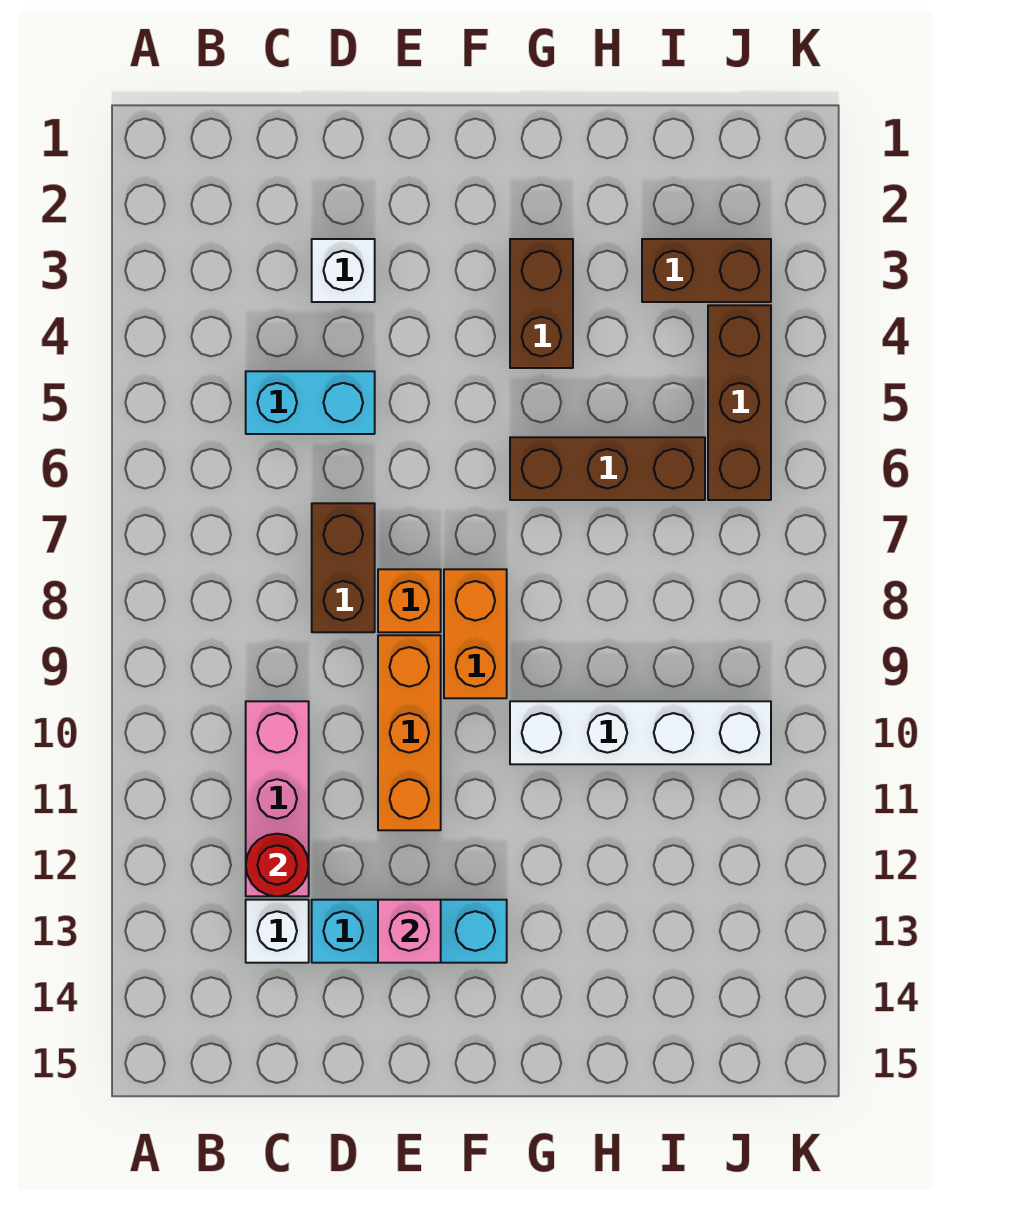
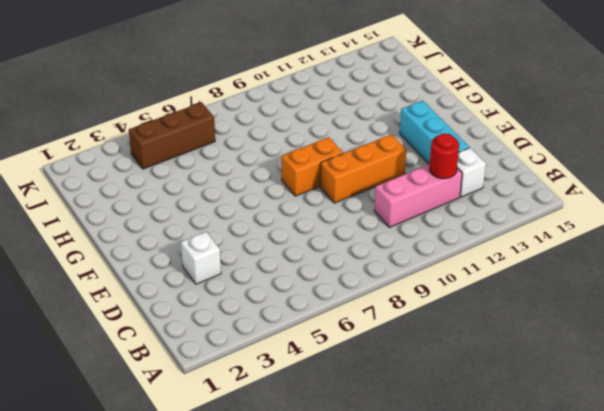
none -> cyan 1x2 brick [246,371,375,434]
none -> brown 1x2 brick [312,503,375,632]
none -> orange 1x1 brick [378,569,441,632]

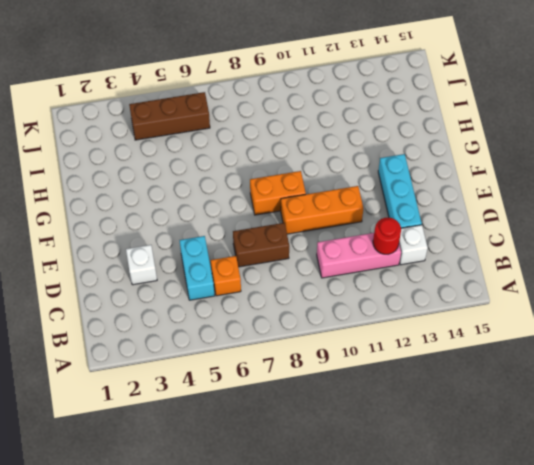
orange 1x1 brick [211,256,241,296] -> orange 1x1 brick moved to [378,569,441,632]
none -> brown 1x2 brick [510,239,573,368]
none -> brown 1x3 brick [510,437,705,500]
none -> white 1x4 brick [510,701,771,764]

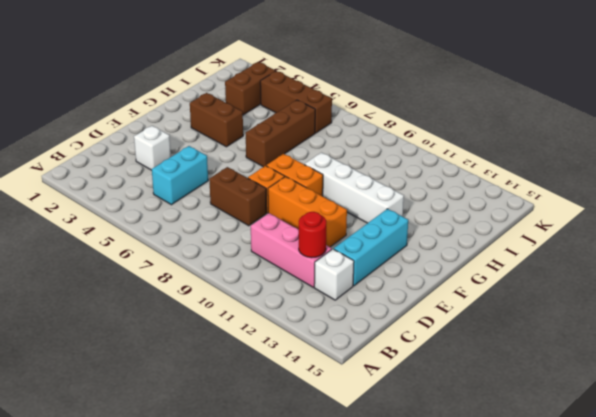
white 1x4 brick [304,152,404,223] -> white 1x4 brick turned to [510,701,771,764]
none -> pink 1x1 brick [378,900,441,963]

